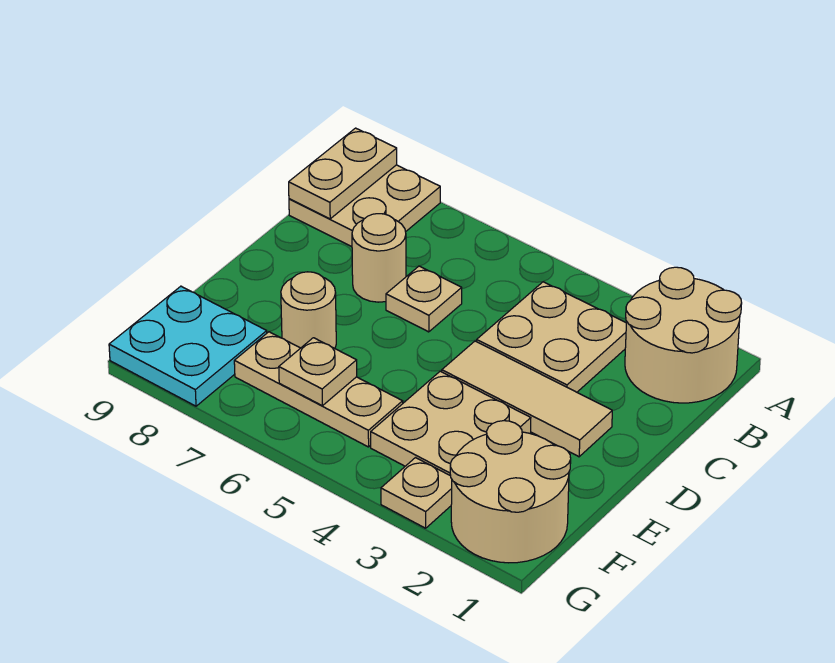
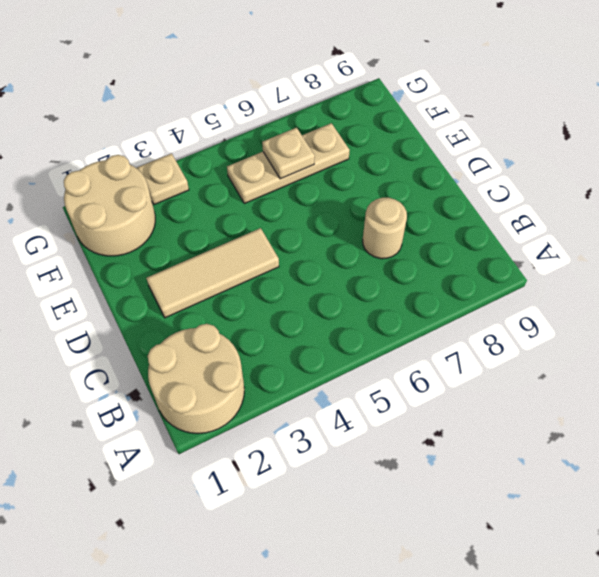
none -> tan 2x2 plate [289,165,440,247]
none -> tan 2x2 plate [477,282,626,392]
none -> tan 1x1 plate [386,266,462,332]

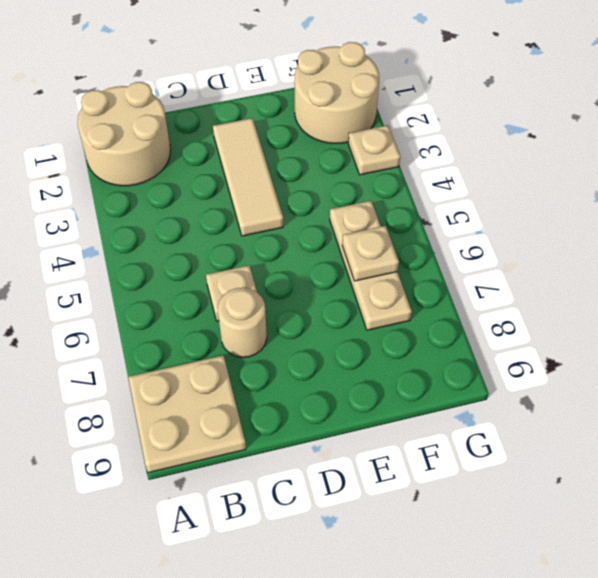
none -> tan 2x2 plate [477,282,626,392]
none -> tan 2x2 plate [371,371,531,476]
none -> tan 1x1 round brick [281,272,336,348]

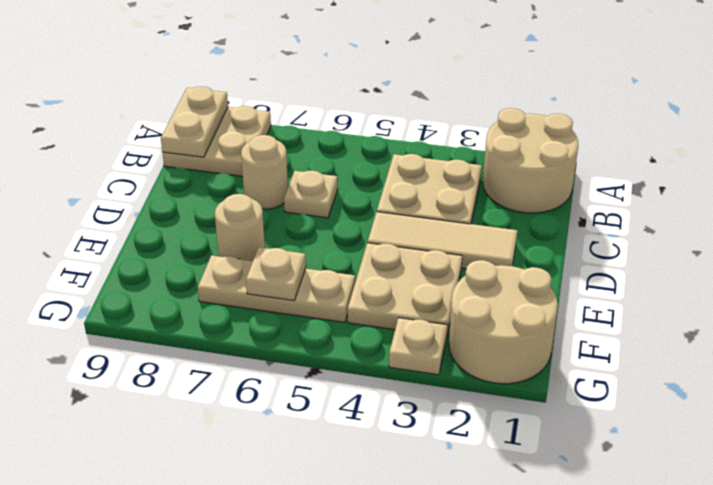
none -> cyan 2x2 plate [109,286,267,406]

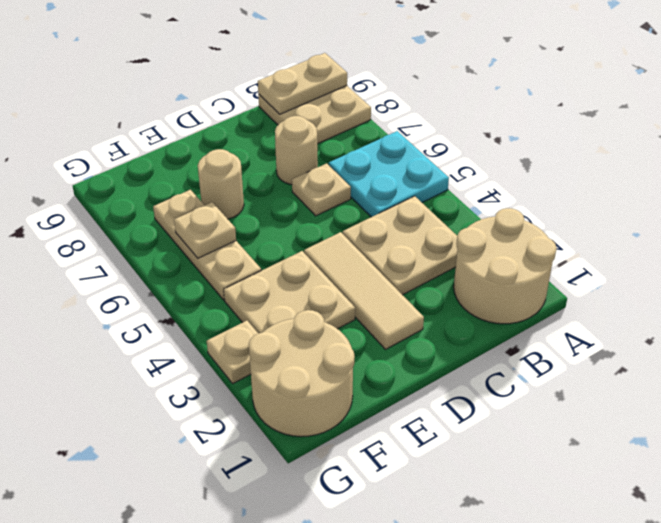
cyan 2x2 plate [329,131,449,217] -> cyan 2x2 plate moved to [109,286,267,406]

